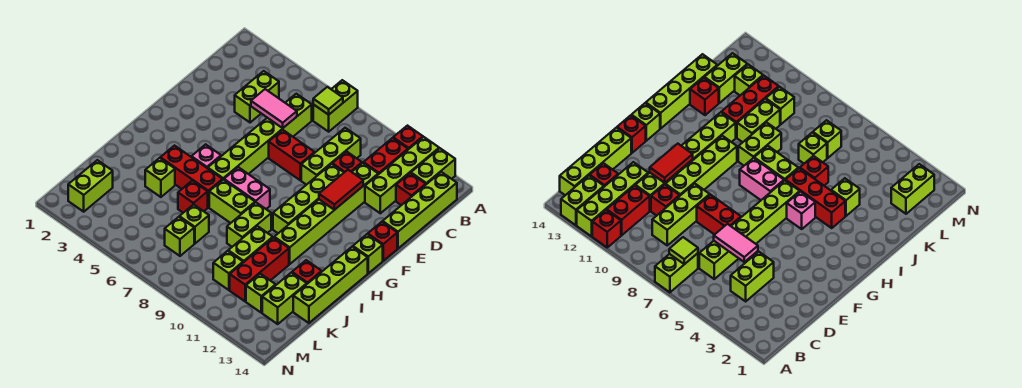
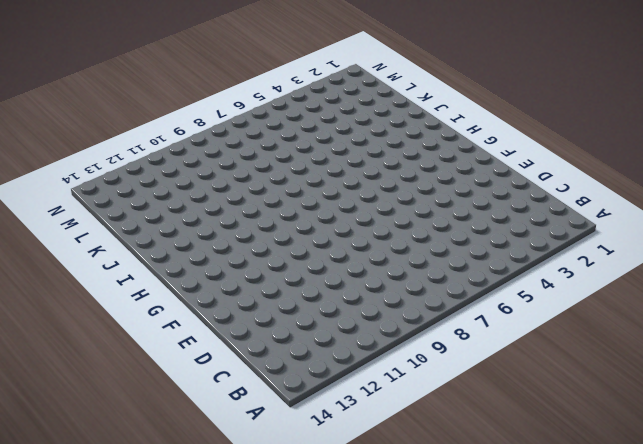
none -> lime 1x2 brick [313,80,358,132]
none -> red 1x1 brick [393,126,423,149]
none -> lime 1x4 brick [365,137,439,213]
none -> lime 1x2 brick [411,148,455,184]

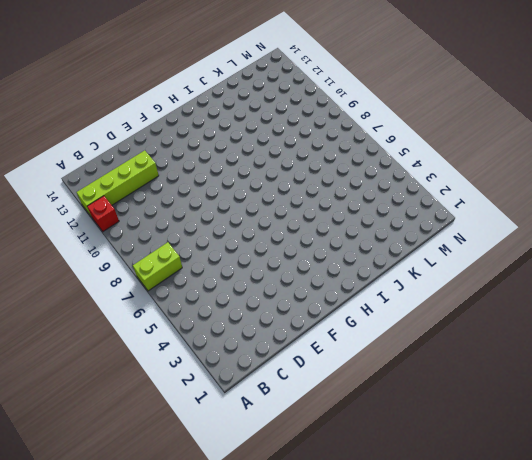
none -> lime 1x2 brick [411,148,455,184]
none -> red 1x2 brick [363,138,408,174]
none -> lime 1x4 brick [383,172,457,248]
none -> lime 1x2 brick [235,71,279,123]

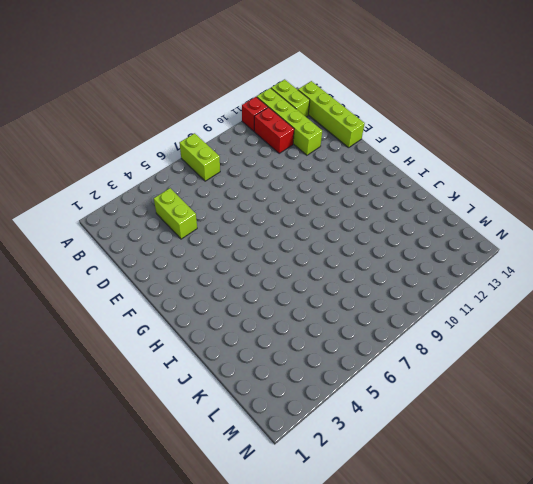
none -> lime 1x6 brick [208,94,312,180]
none -> lime 1x3 brick [301,128,361,185]
none -> red 1x1 brick [396,173,426,205]
none -> red 1x1 brick [332,152,362,172]

